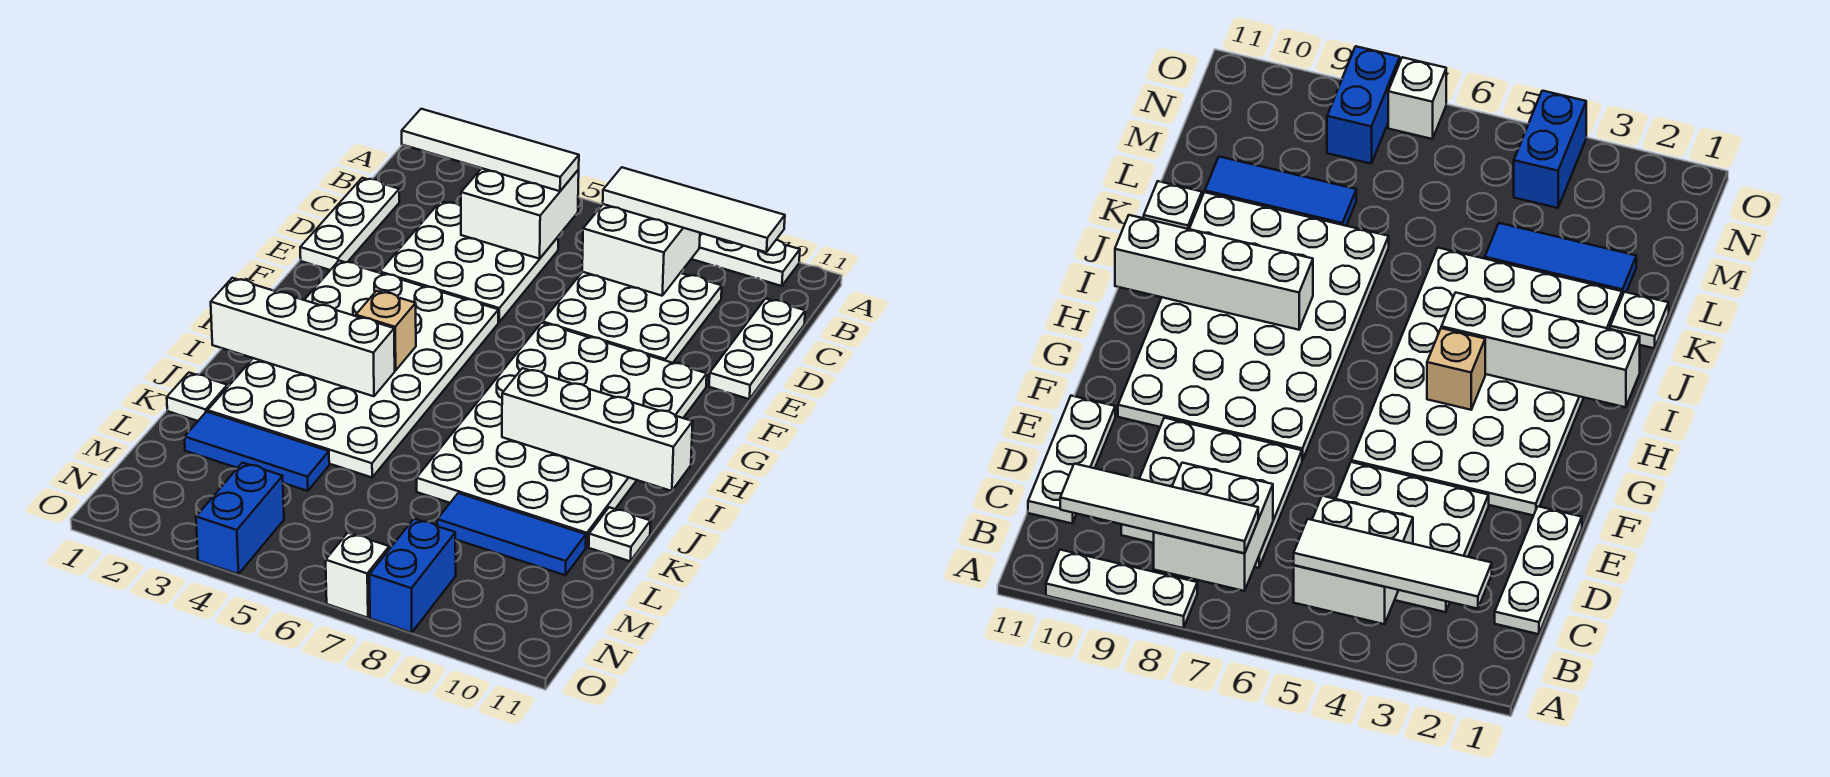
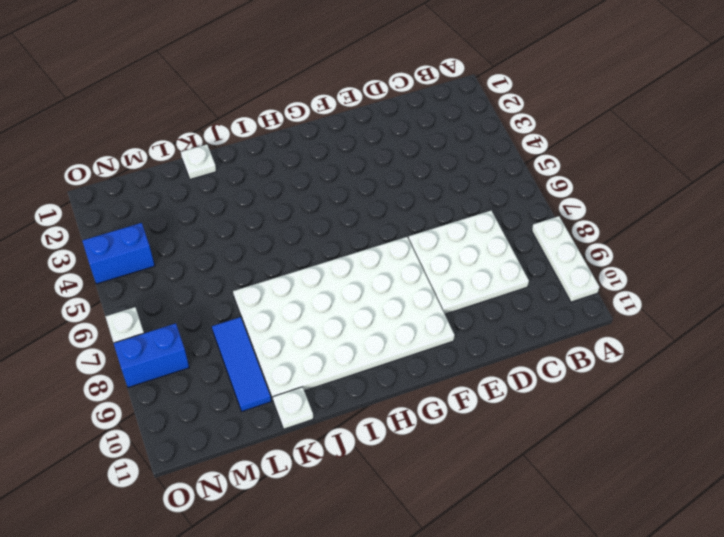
none -> white 1x3 plate [300,178,399,270]
none -> white 3x3 plate [380,201,558,322]
none -> white 1x3 plate [709,299,805,399]

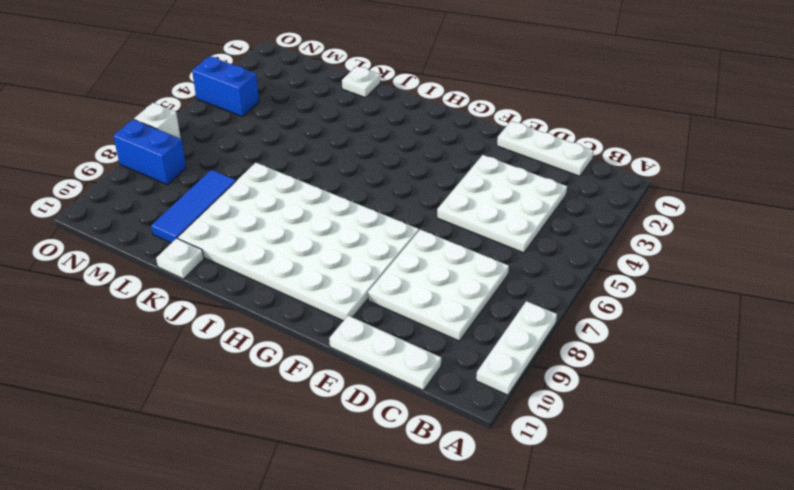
none -> white 4x6 plate [208,261,498,477]
none -> blue 1x3 tile [185,412,329,491]
none -> white 2x2 brick [461,168,579,259]

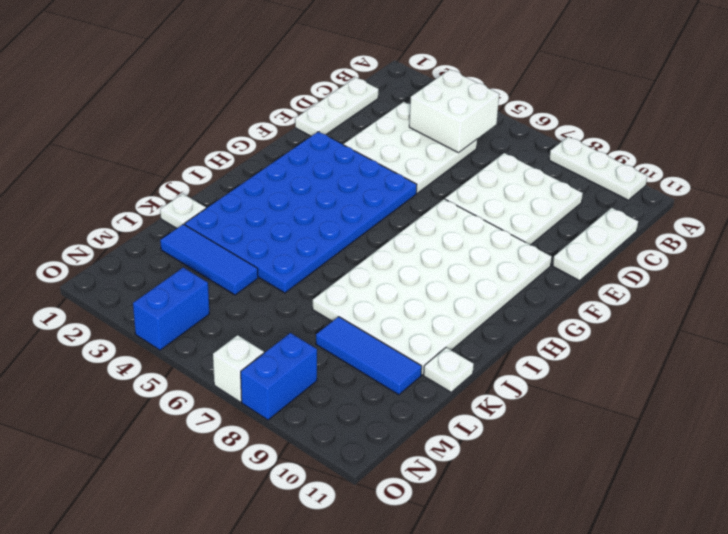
blue 4x6 plate [185,132,417,293] -> white 4x6 plate [208,261,498,477]
none -> white 2x2 brick [582,204,700,296]
none -> tan 1x1 brick [356,291,416,371]
none -> white 1x4 brick [211,278,395,396]

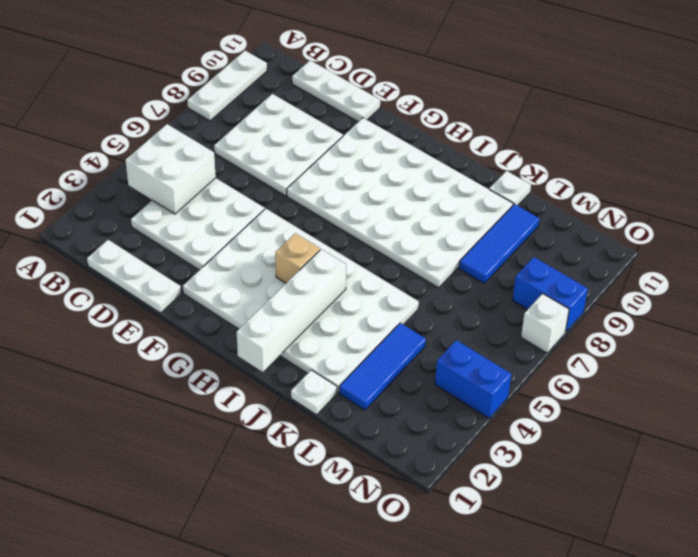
none -> white 2x2 brick [582,204,700,296]
none -> white 1x4 brick [502,368,693,491]
none -> white 1x4 tile [402,109,579,191]

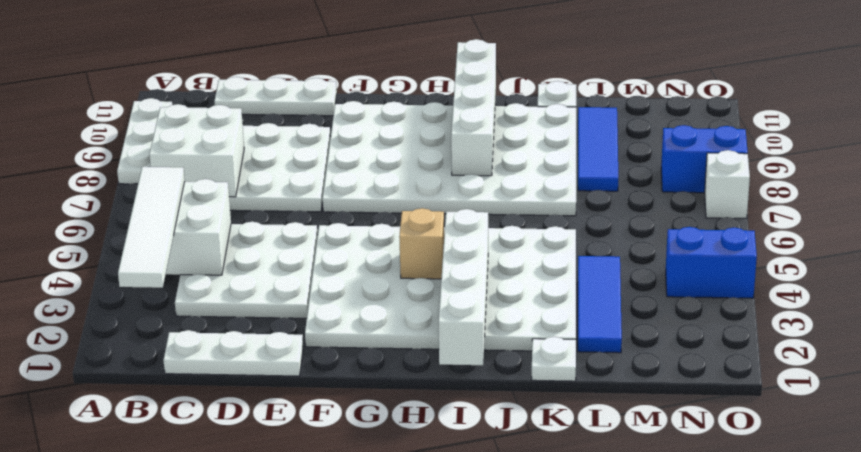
none -> white 1x4 tile [603,167,785,252]

